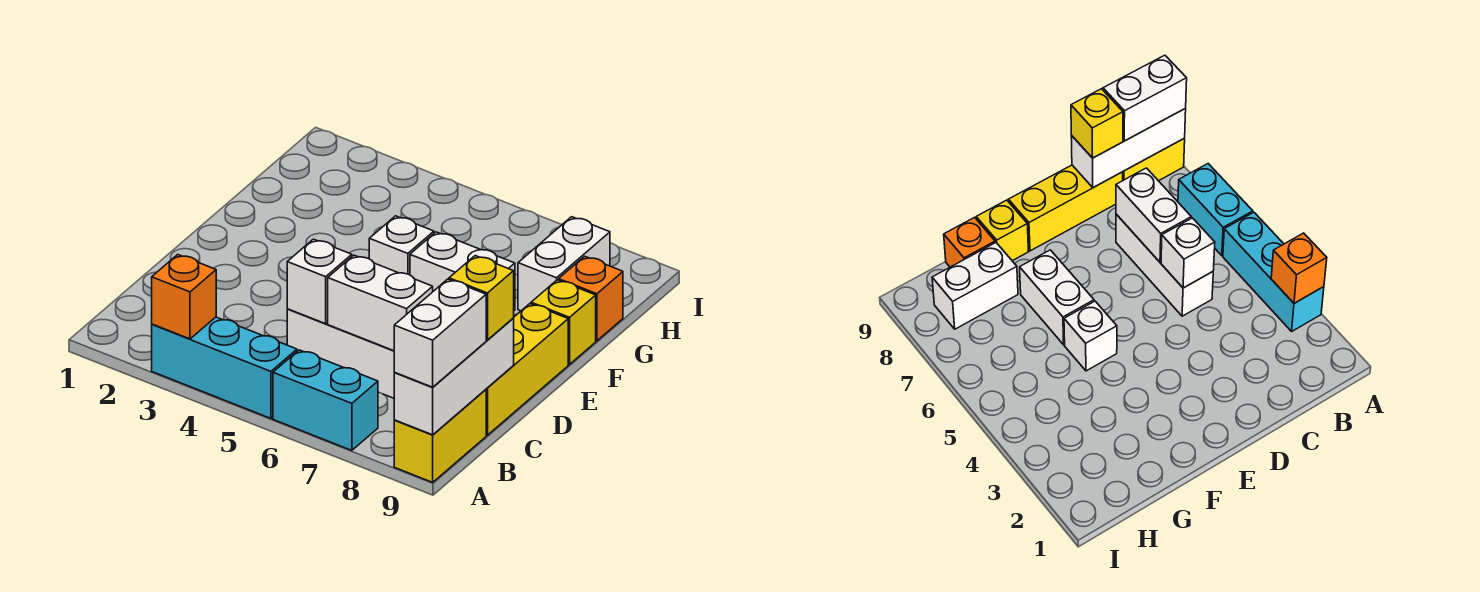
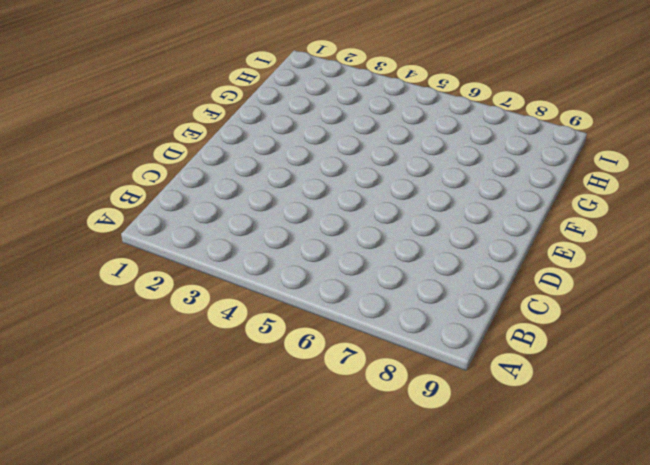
none -> cyan 1x3 brick [152,317,297,418]
none -> cyan 1x2 brick [273,350,378,450]
none -> yellow 1x2 brick [394,390,486,482]

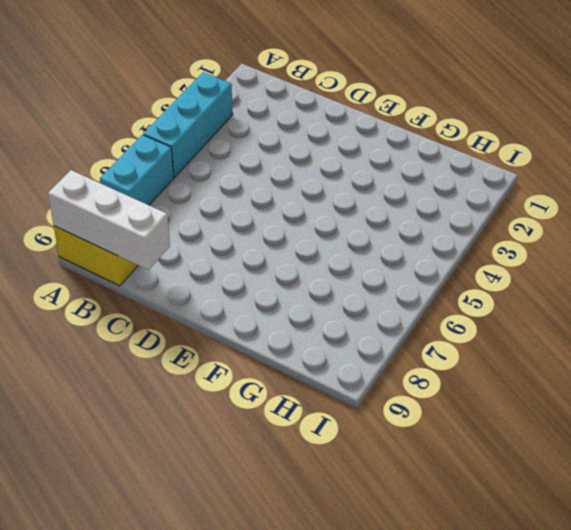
none -> white 1x3 brick [287,309,395,398]
none -> yellow 1x3 brick [486,304,568,435]
none -> white 1x1 brick [369,216,434,275]

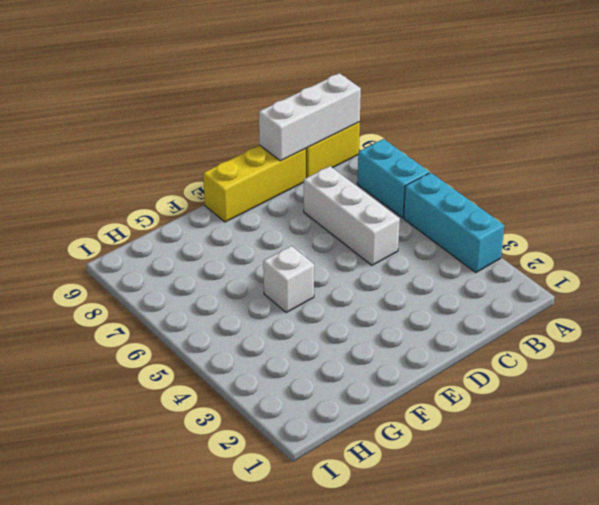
none -> white 1x2 brick [410,232,515,310]
none -> yellow 1x1 brick [531,280,596,364]
none -> white 1x2 brick [518,217,610,311]

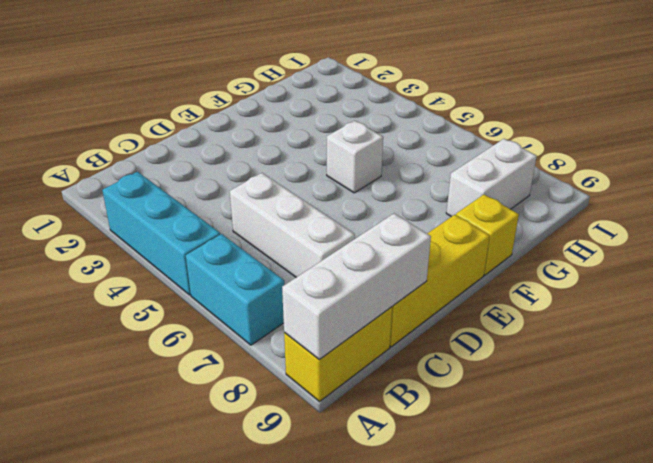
none -> white 1x2 brick [410,232,515,310]
none -> orange 1x1 brick [559,256,623,341]
none -> orange 1x1 brick [152,255,216,339]

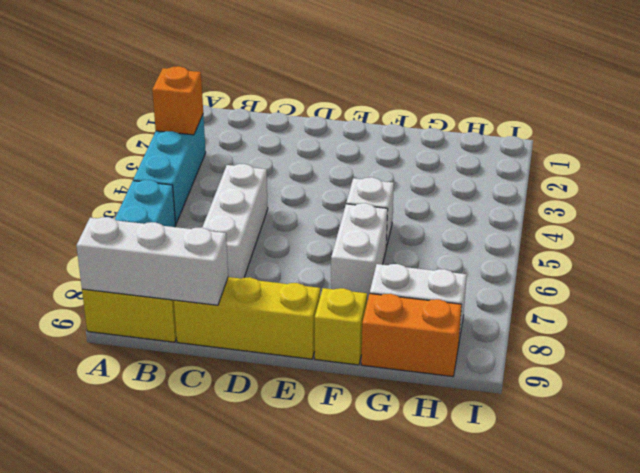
orange 1x2 brick [361,294,462,377] -> orange 1x1 brick [559,256,623,341]
none -> white 1x1 brick [287,239,352,324]
none -> white 1x2 brick [328,255,433,351]
none -> white 1x2 brick [394,279,486,387]

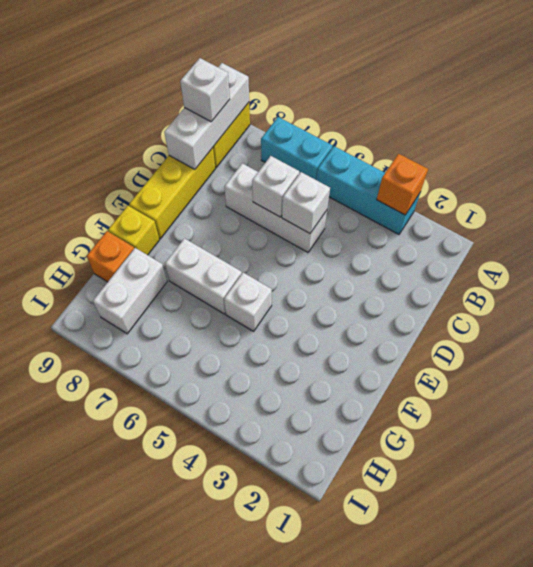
white 1x1 brick [180,58,230,122] -> white 1x2 brick [394,279,486,387]
white 1x1 brick [252,156,299,217] -> white 1x2 brick [328,255,433,351]
none -> yellow 1x1 brick [449,256,514,340]

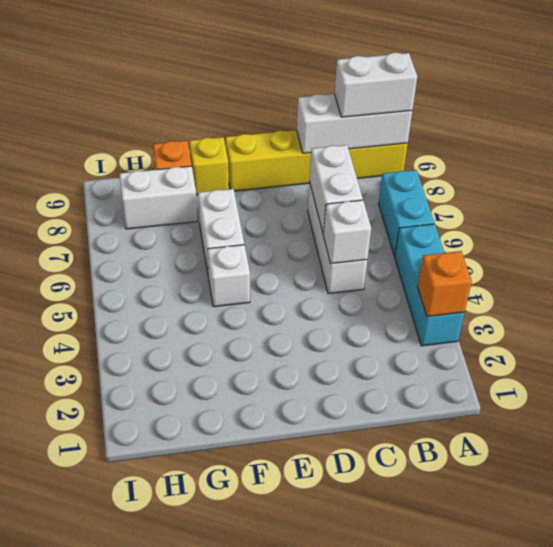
none -> yellow 1x1 brick [449,256,514,340]

